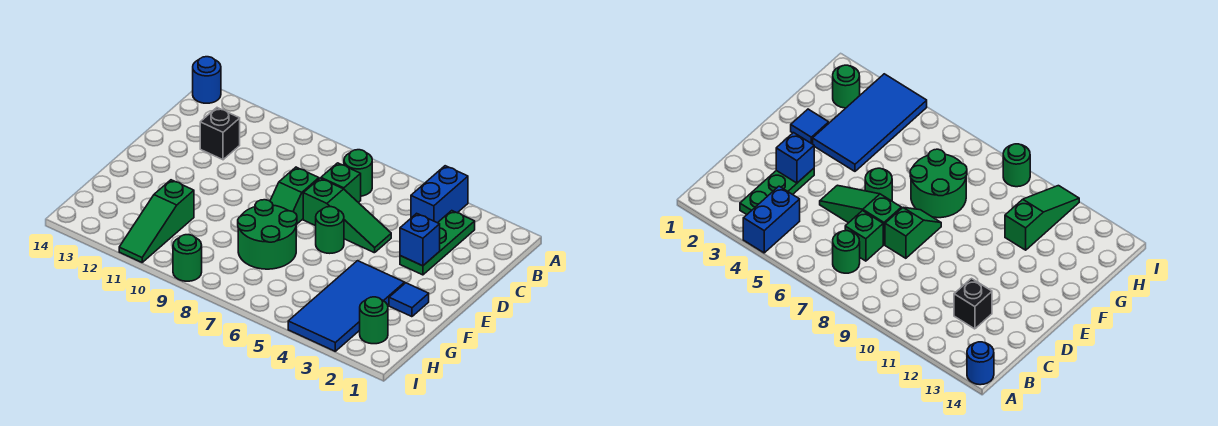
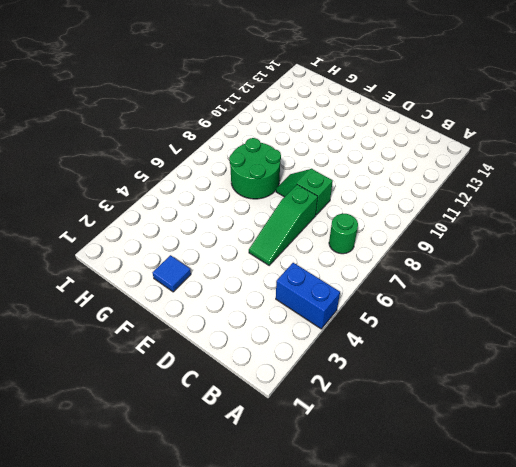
none -> blue 1x1 round brick [193,57,221,103]
none -> green 1x3 plate [400,211,475,275]
none -> green 1x1 brick [321,163,361,203]

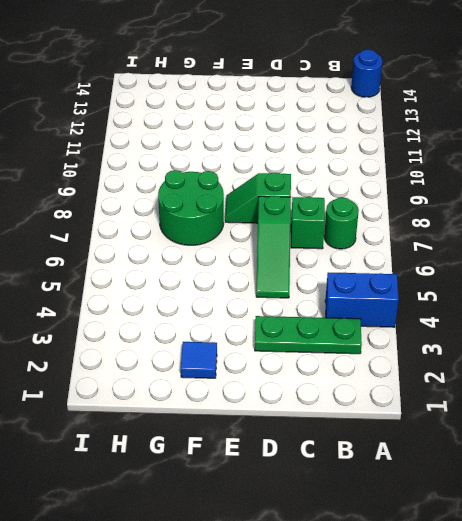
none -> black 1x1 brick [200,108,240,160]
none -> green 1x1 round brick [316,207,344,253]
none -> blue 2x4 tile [288,261,405,351]

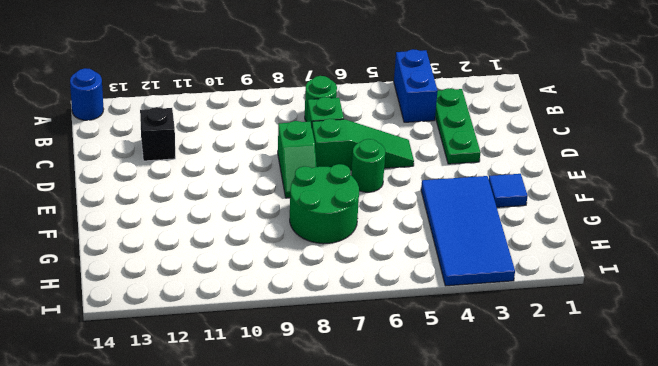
none -> green 1x3 slope [119,180,194,262]
none -> green 1x1 round brick [360,297,388,344]
none -> green 1x1 round brick [173,235,202,281]

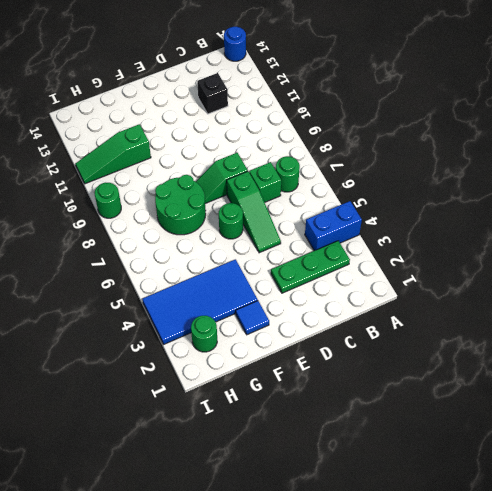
none -> blue 1x1 brick [400,213,440,266]

